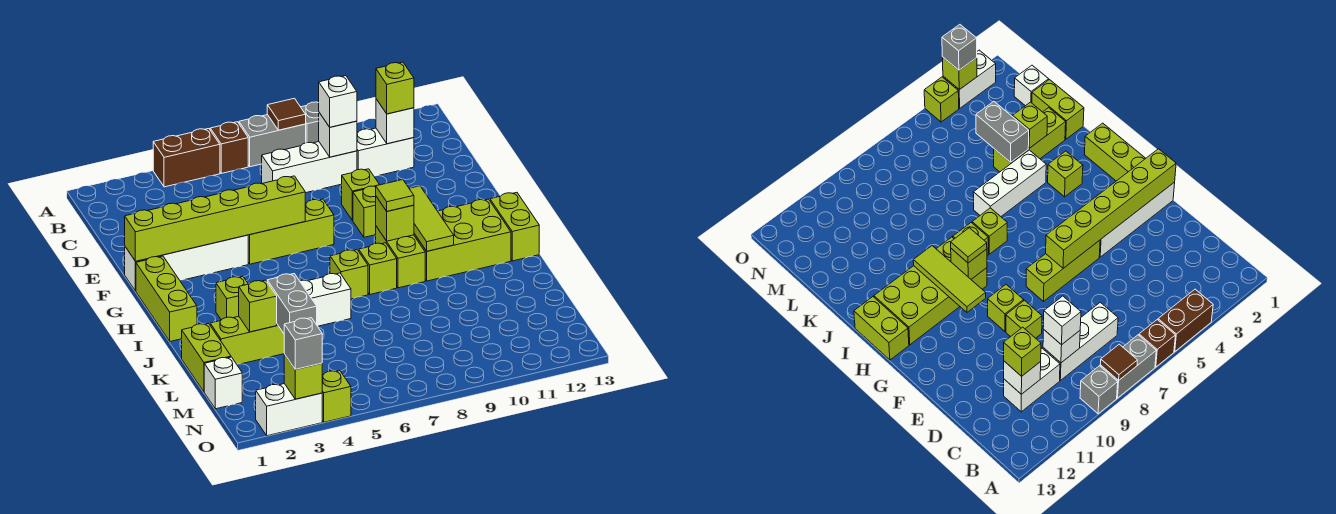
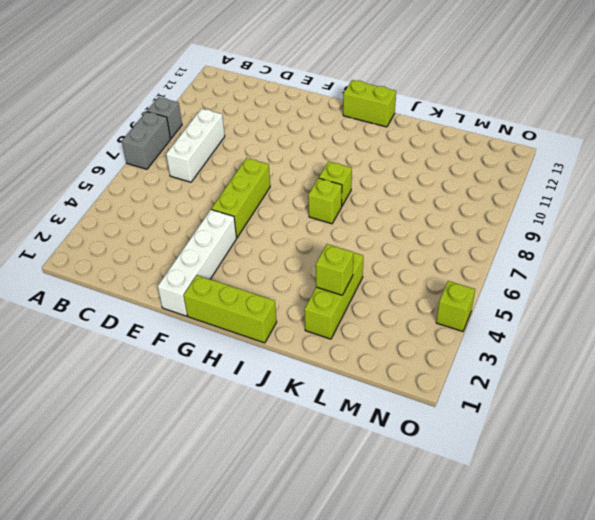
none -> brown 1x2 brick [153,129,220,187]
none -> brown 1x1 brick [210,122,248,173]
none -> white 1x2 brick [357,128,414,176]
none -> lime 1x1 brick [342,169,379,221]

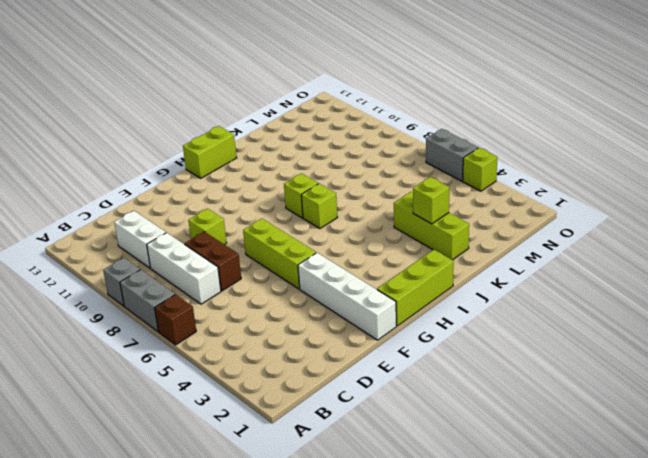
brown 1x2 brick [185,232,241,291] -> brown 1x2 brick moved to [153,129,220,187]
grey 1x2 brick [426,129,478,181] -> grey 1x2 brick turned to [267,274,317,333]
none -> lime 1x1 brick [353,186,376,237]
none -> lime 1x2 brick [376,226,425,288]
none -> lime 2x3 brick [414,199,511,281]
none -> lime 1x1 brick [216,276,248,320]

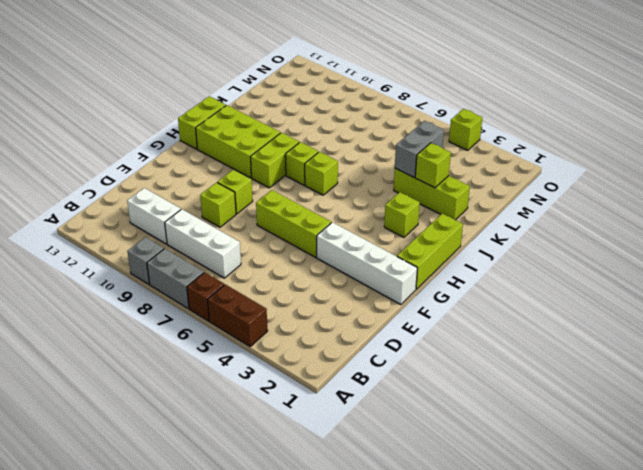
none -> white 1x3 brick [300,273,351,326]
none -> lime 1x2 brick [182,323,231,392]
none -> white 1x1 brick [204,357,242,409]
none -> white 1x2 brick [256,384,322,436]

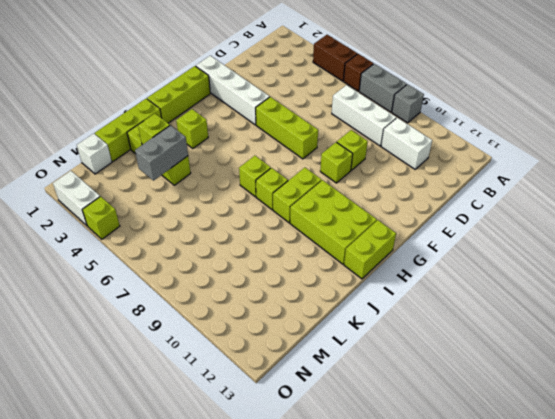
lime 1x3 brick [95,99,161,161] -> lime 1x2 brick [182,323,231,392]
none -> white 1x3 brick [300,273,351,326]
none -> brown 1x1 tile [267,98,306,130]
none -> white 1x1 brick [319,113,357,157]
none -> white 1x1 brick [376,99,414,144]

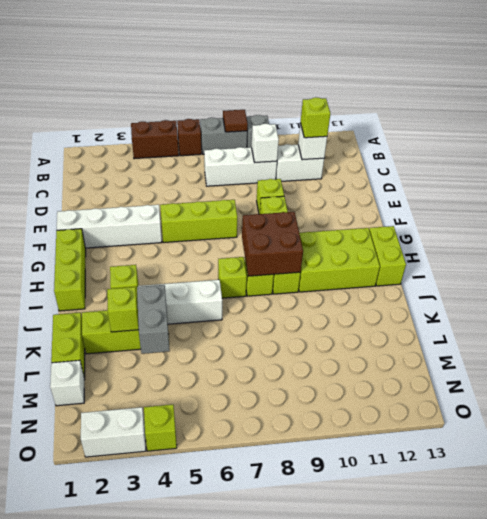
brown 2x2 brick [242,212,303,276] -> lime 1x1 brick [376,197,414,241]
none -> lime 1x6 brick [125,176,305,261]
none -> lime 1x3 tile [409,186,454,251]
none -> lime 1x1 brick [284,354,322,399]
none -> white 1x1 brick [319,76,357,127]

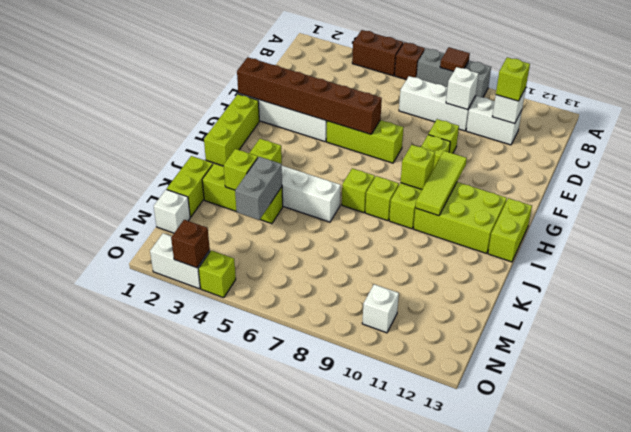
brown 1x6 brick [237,57,382,134] -> lime 1x6 brick [125,176,305,261]
white 1x1 brick [362,284,399,333] -> white 1x1 brick moved to [319,76,357,127]
brown 1x1 brick [171,220,210,268] -> lime 1x1 brick [284,354,322,399]
none -> lime 1x1 tile [376,180,414,211]
none -> grey 1x1 brick [284,318,322,369]

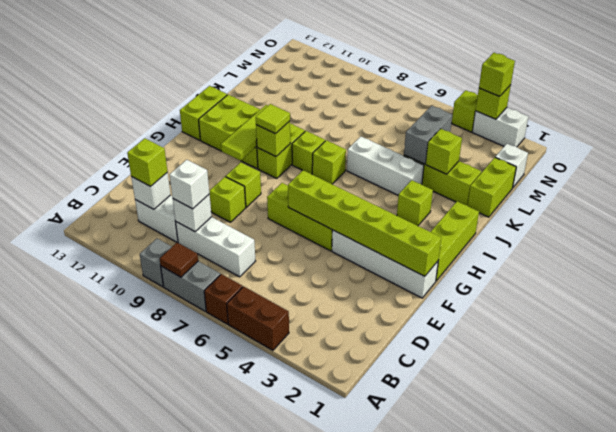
lime 1x1 brick [479,53,515,96] -> grey 1x1 brick [284,318,322,369]

